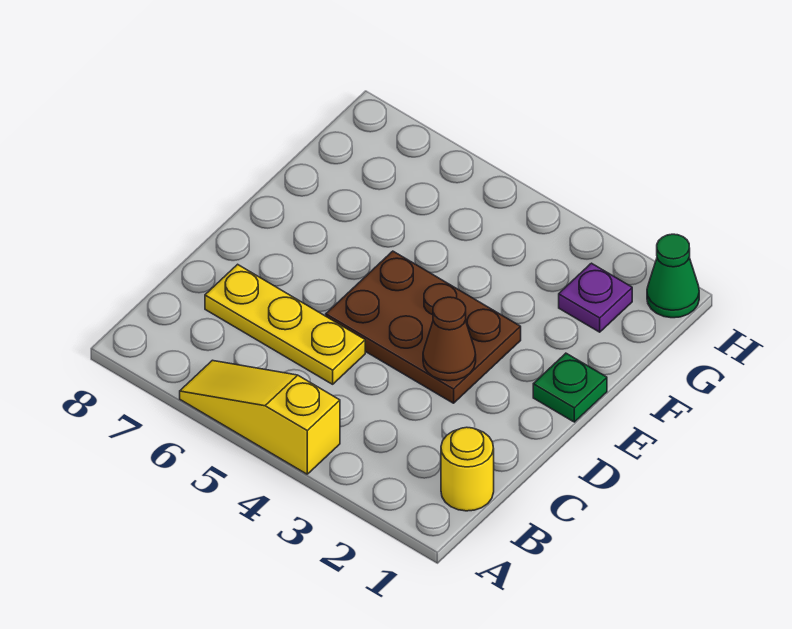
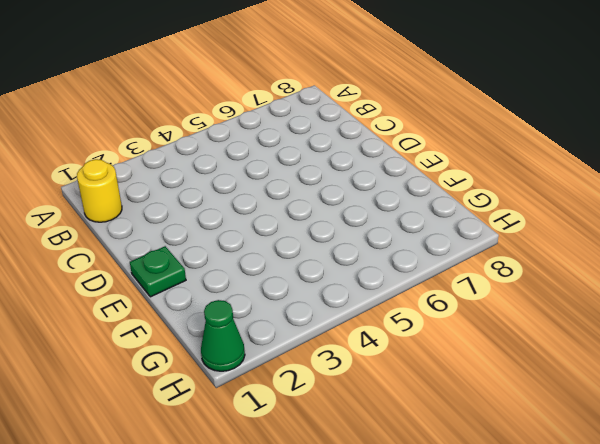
none -> yellow 1x3 slope [180,360,340,474]
none -> yellow 1x3 plate [205,264,365,384]

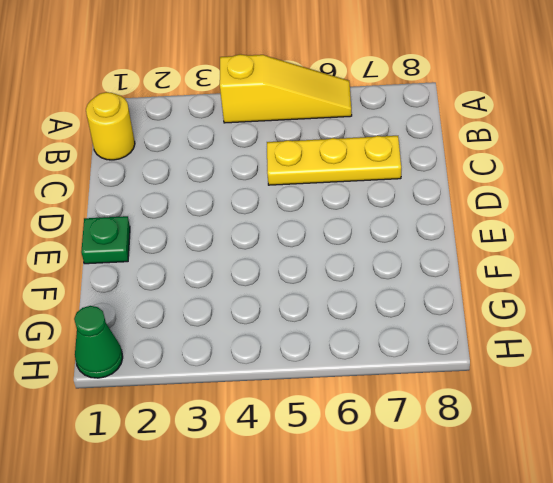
none -> brown 2x3 plate [326,251,521,403]
none -> purple 1x1 plate [559,263,632,332]

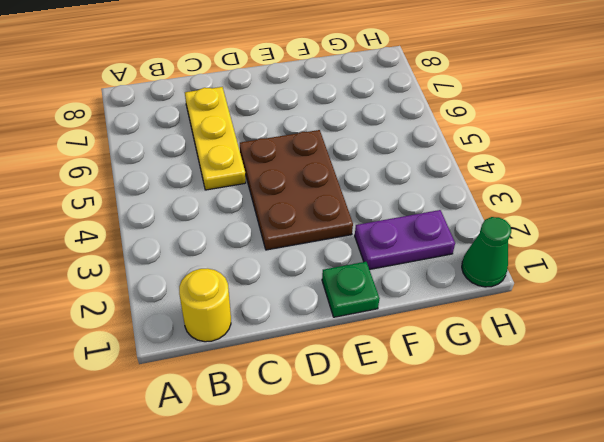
purple 1x2 plate [355,210,455,270] -> purple 1x1 plate [559,263,632,332]
none -> yellow 1x3 slope [180,360,340,474]
none -> brown 1x1 cone [423,297,476,381]

